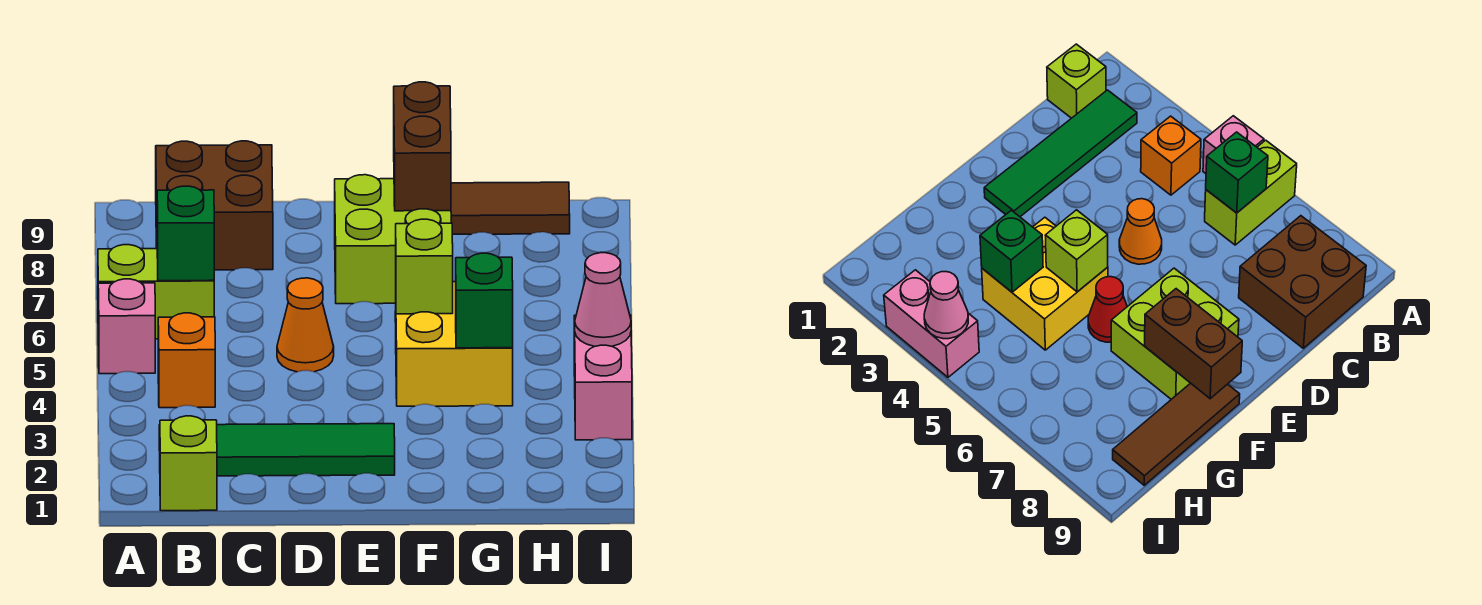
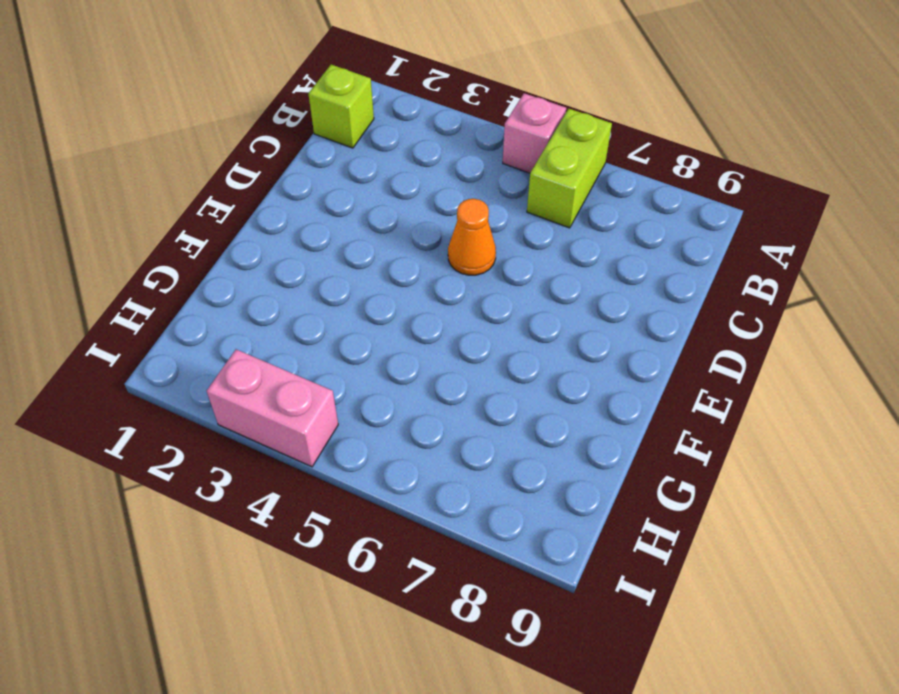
none -> green 1x4 tile [159,424,395,476]
none -> orange 1x1 brick [158,313,215,408]
none -> brown 2x2 brick [156,141,273,270]

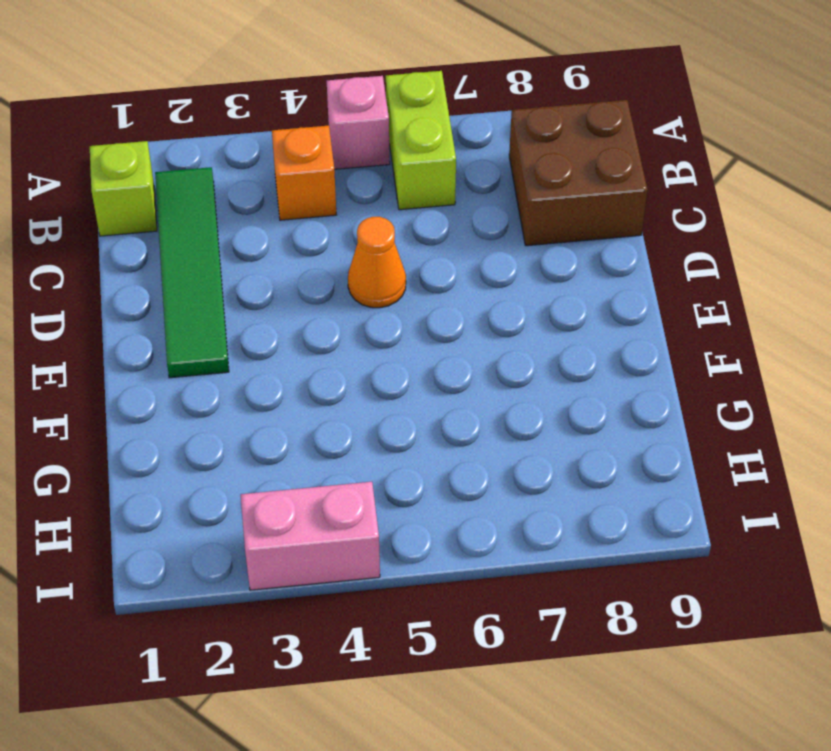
none -> lime 2x2 brick [335,175,451,304]
none -> yellow 2x2 brick [395,282,513,406]
none -> red 1x1 cone [1088,277,1127,342]

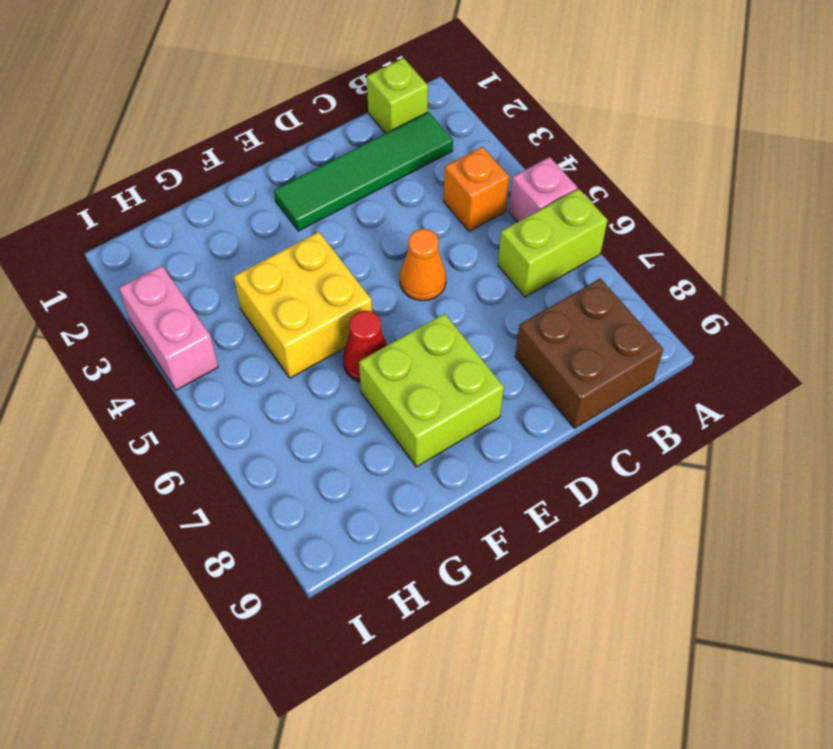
none -> brown 1x3 tile [451,182,570,234]
none -> green 1x1 brick [157,186,214,281]
none -> lime 1x1 brick [396,219,453,314]

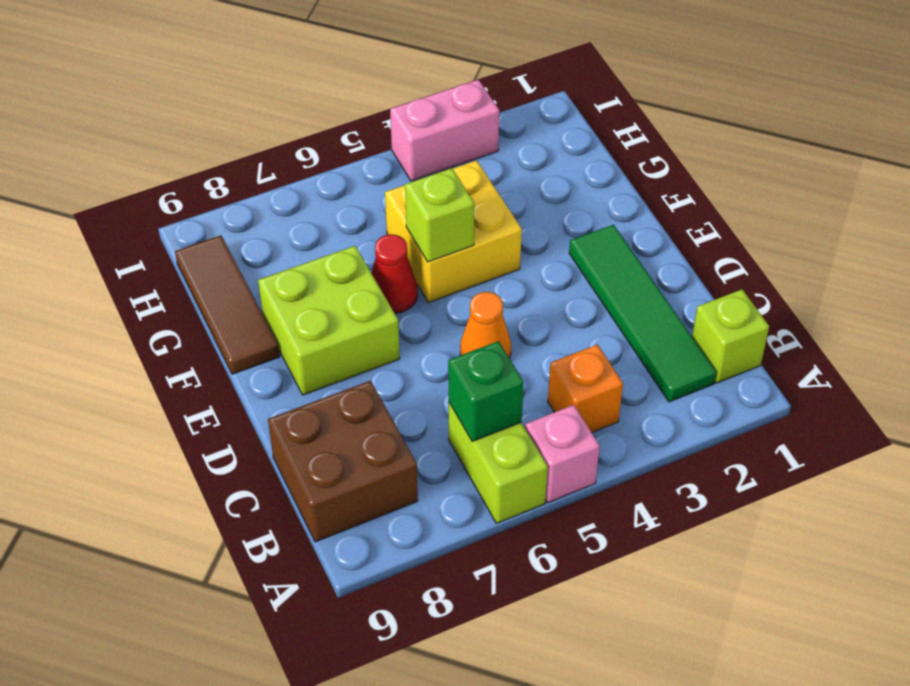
none -> brown 1x2 brick [394,82,451,211]
none -> green 1x1 brick [456,253,513,348]
none -> pink 1x1 cone [575,253,631,347]

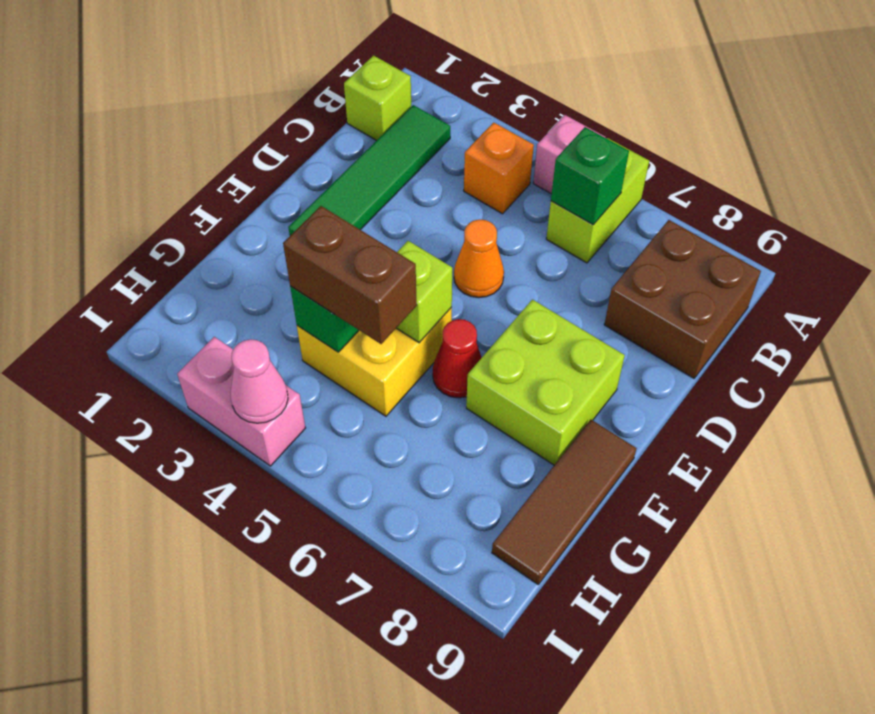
brown 1x2 brick [283,206,417,344] -> brown 1x2 brick moved to [394,82,451,211]

